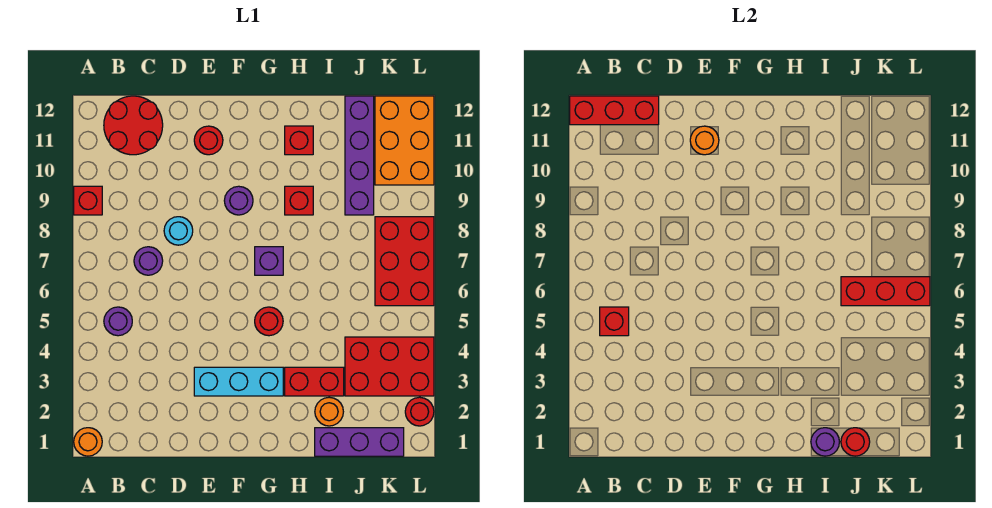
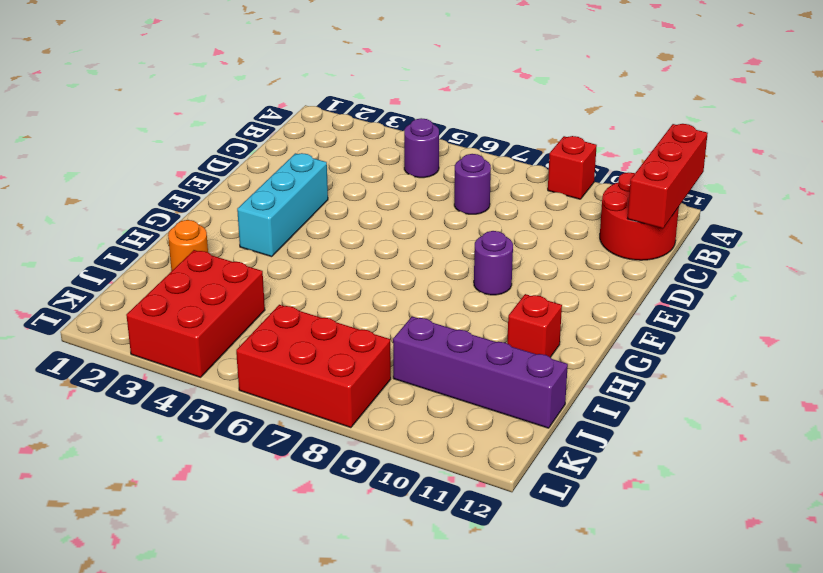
none -> orange 1x1 round brick [74,428,102,456]
none -> cyan 1x1 round brick [164,217,193,245]
none -> red 1x1 round brick [194,126,223,155]

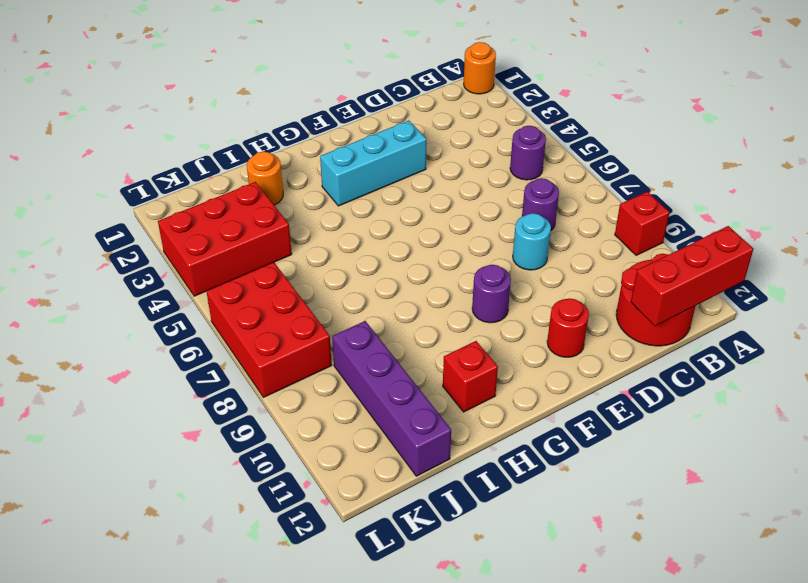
none -> red 1x1 round brick [255,307,283,336]
none -> purple 1x1 brick [255,247,283,275]
none -> red 1x2 brick [285,367,344,396]

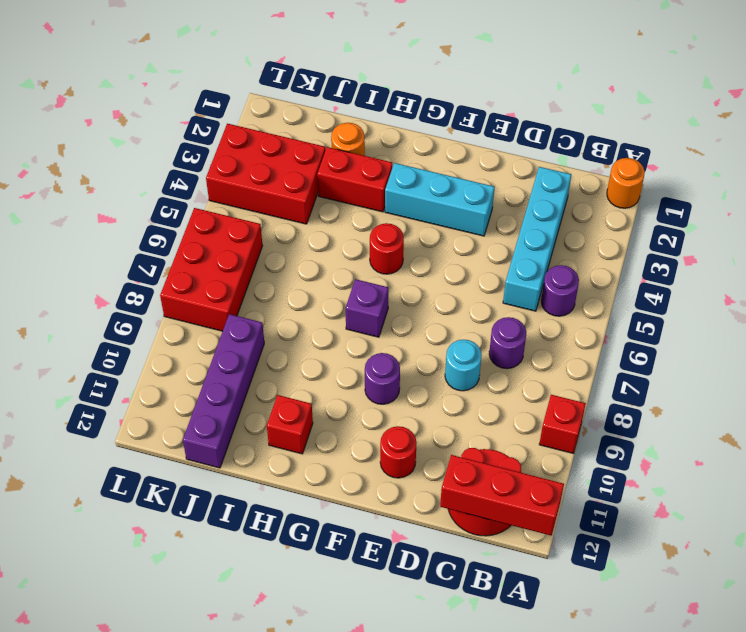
cyan 1x4 brick [503,167,571,311] -> none
none -> red 1x1 brick [285,186,313,215]
none -> purple 1x3 brick [315,428,404,456]
none -> orange 2x3 brick [375,96,434,185]

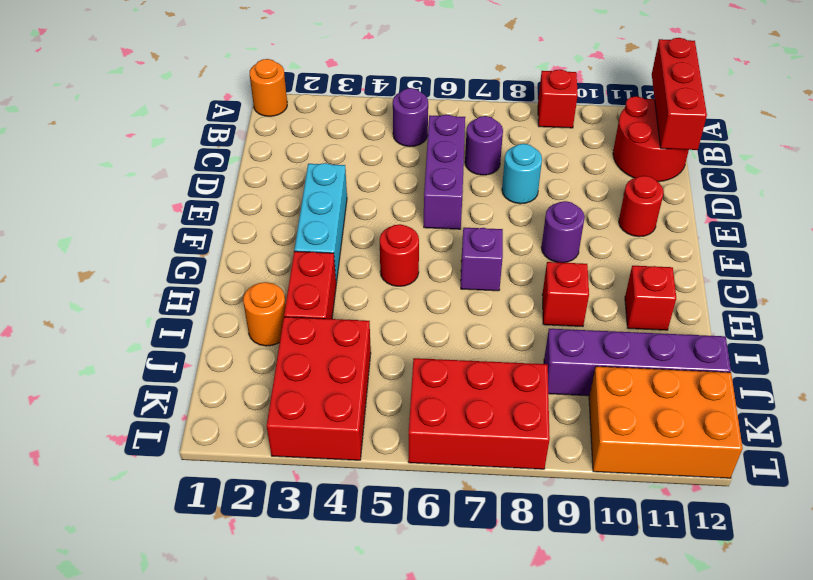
purple 1x3 brick [424,115,465,229] -> purple 1x3 brick moved to [315,428,404,456]
none -> red 1x1 round brick [405,397,434,426]
none -> red 1x1 brick [600,307,629,336]
none -> orange 1x1 round brick [690,126,719,155]

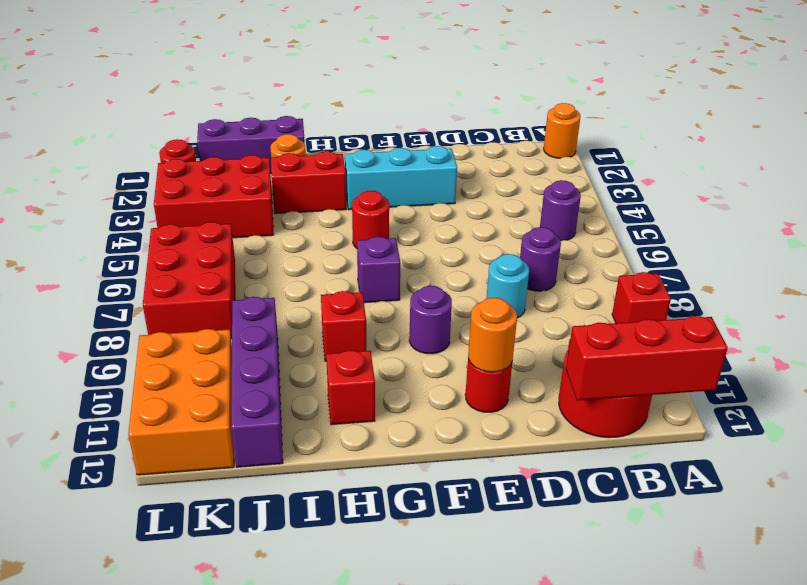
none -> red 1x1 brick [600,307,629,336]
none -> purple 1x1 round brick [811,428,839,456]
none -> red 1x1 round brick [841,428,870,456]

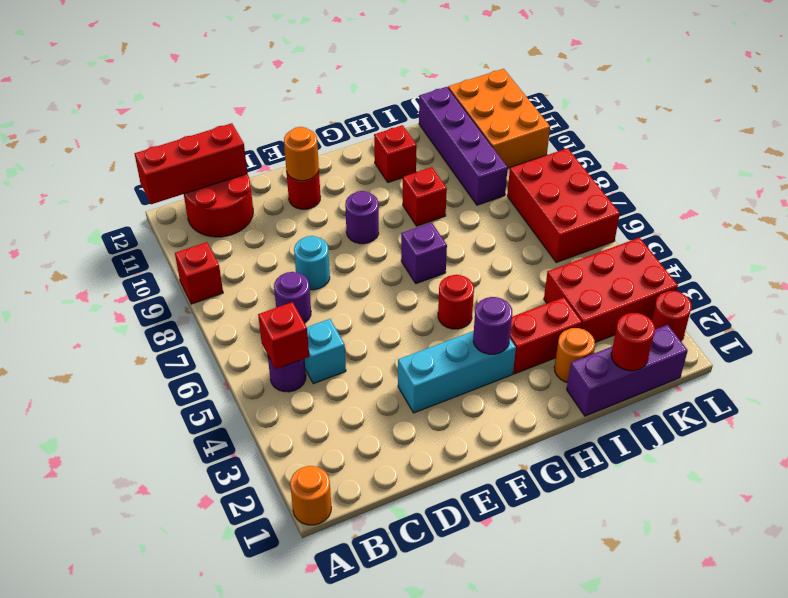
cyan 1x1 brick [305,319,346,384] -> none
purple 1x1 round brick [473,297,512,354] -> purple 1x1 round brick moved to [811,428,839,456]
none -> red 1x3 brick [841,277,930,306]

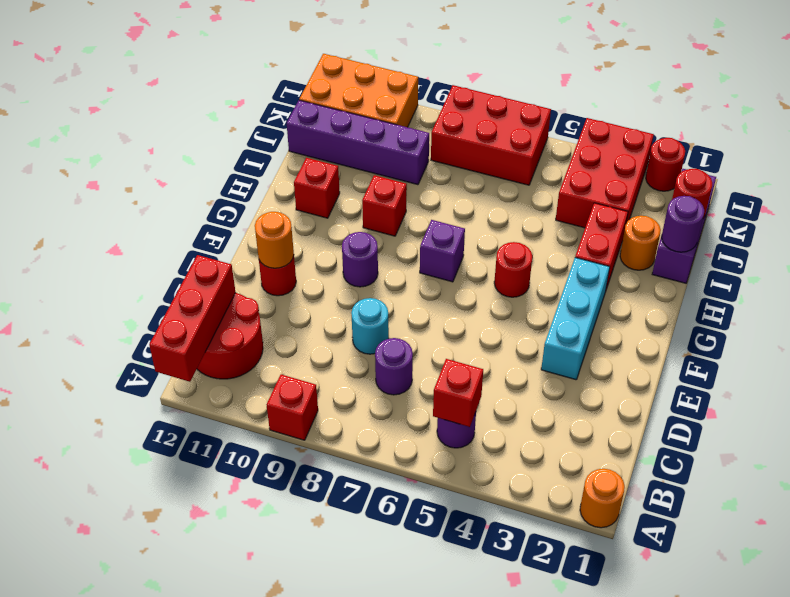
none -> red 1x3 brick [841,277,930,306]

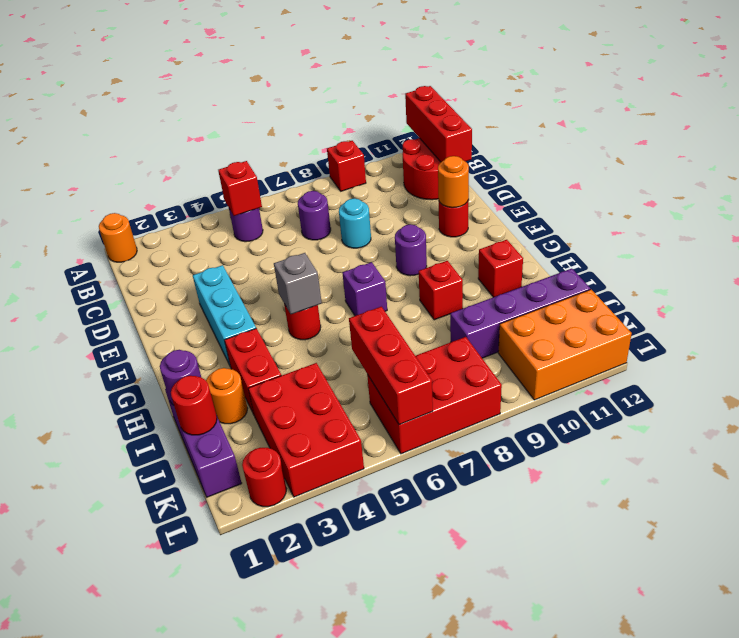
grey 1x1 brick [274,253,322,314] -> none

